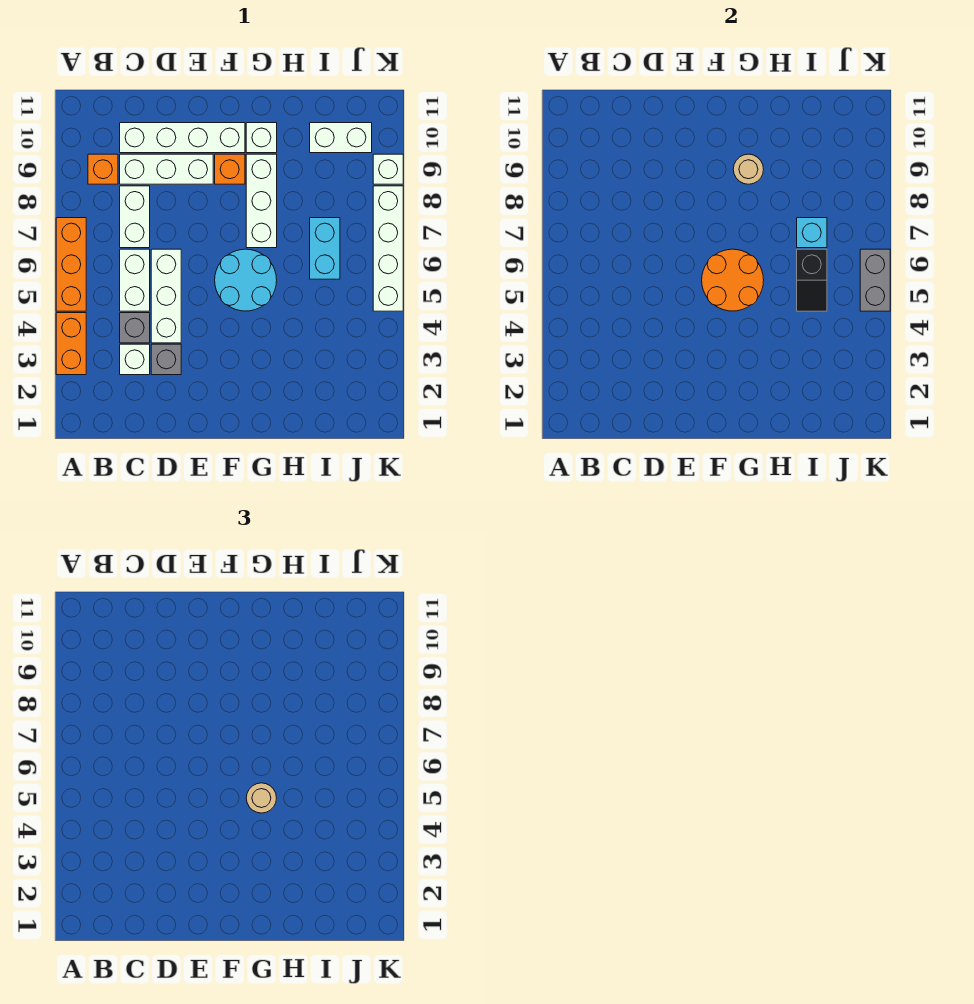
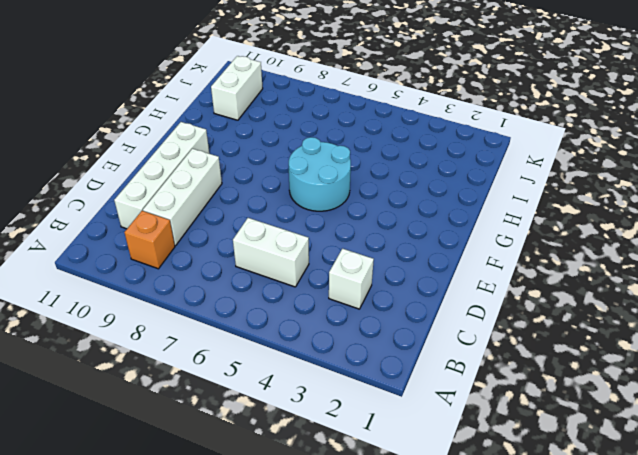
none -> orange 1x2 brick [56,313,86,375]
none -> orange 1x3 brick [56,218,86,311]
none -> grey 1x1 brick [120,313,150,343]

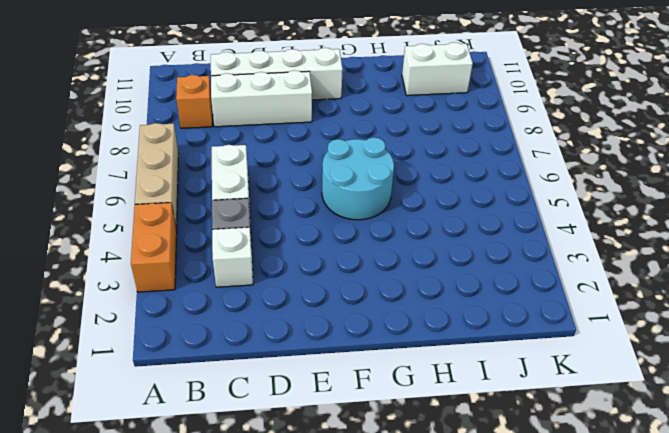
tan 1x3 brick [135,123,178,229] -> orange 1x3 brick [56,218,86,311]
none -> white 1x2 brick [120,186,150,248]
none -> grey 1x1 brick [151,344,181,375]
none -> white 1x3 brick [151,249,181,343]

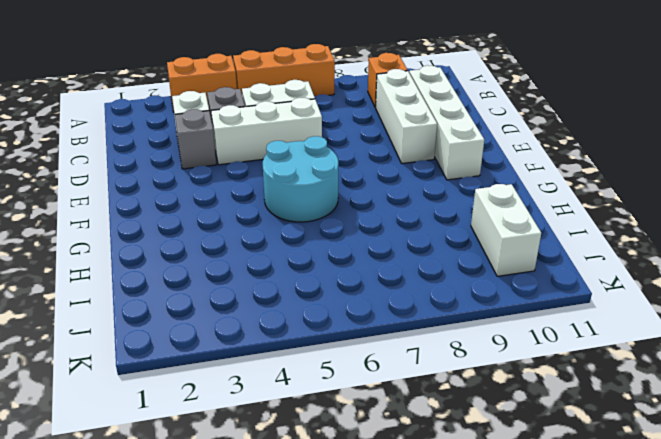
none -> white 1x2 brick [120,186,150,248]
none -> orange 1x1 brick [215,154,245,184]
none -> white 1x3 brick [246,154,277,248]

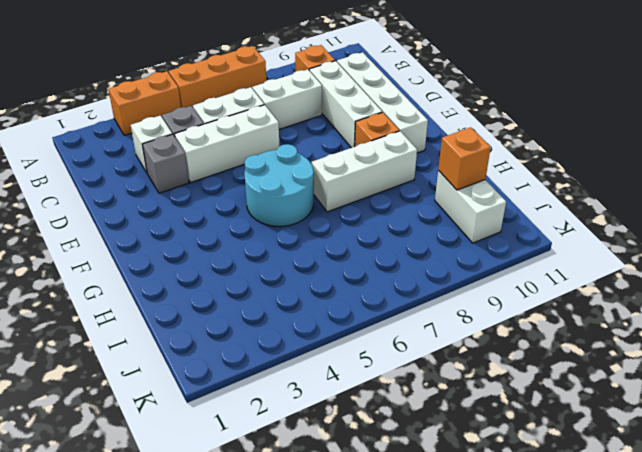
orange 1x1 brick [438,127,491,190] -> none
none -> white 1x1 brick [246,123,277,153]
none -> cyan 1x2 brick [310,218,340,279]
none -> white 1x4 brick [373,186,403,311]

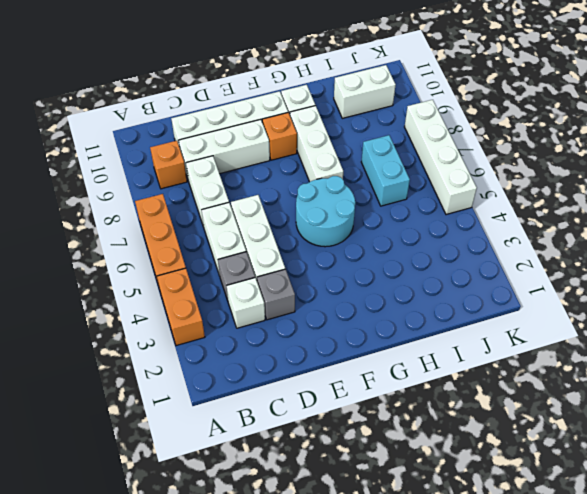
none -> white 1x1 brick [373,154,403,184]
none -> orange 2x2 round brick [702,249,764,311]
none -> tan 1x1 round brick [733,154,764,184]

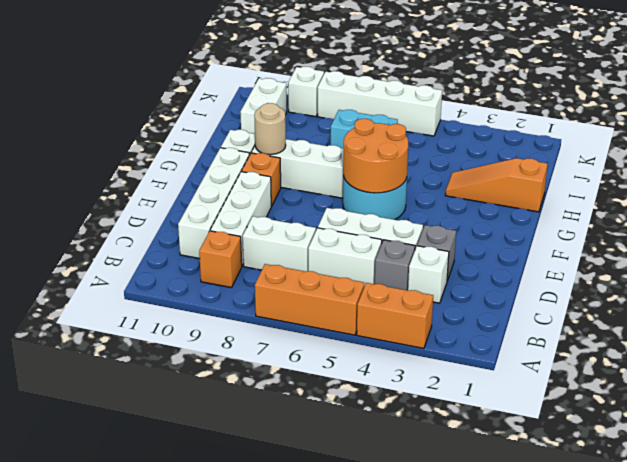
orange 1x3 slope [445,158,548,212] -> none
none -> black 1x2 slope [797,249,827,311]
none -> cyan 1x1 brick [797,218,827,248]
none -> grey 1x2 brick [860,249,890,311]

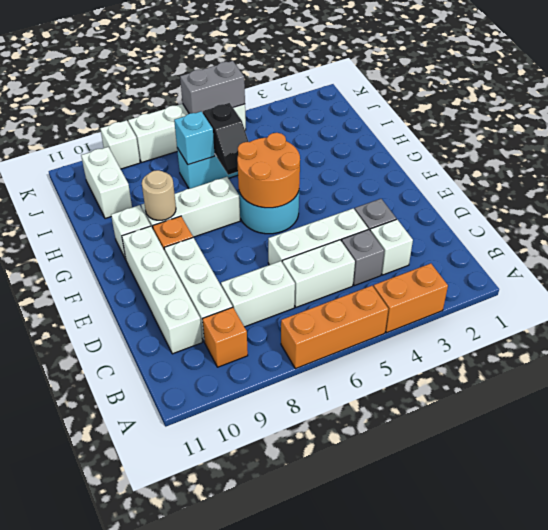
black 1x2 slope [203,103,248,175] -> black 1x2 slope turned to [797,249,827,311]
none -> tan 1x1 round brick [246,783,276,813]

